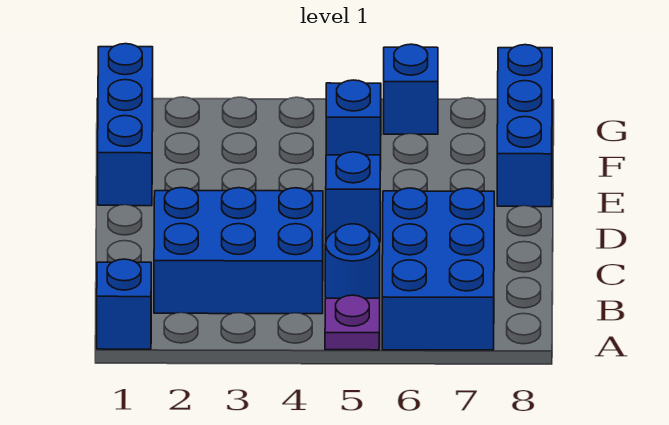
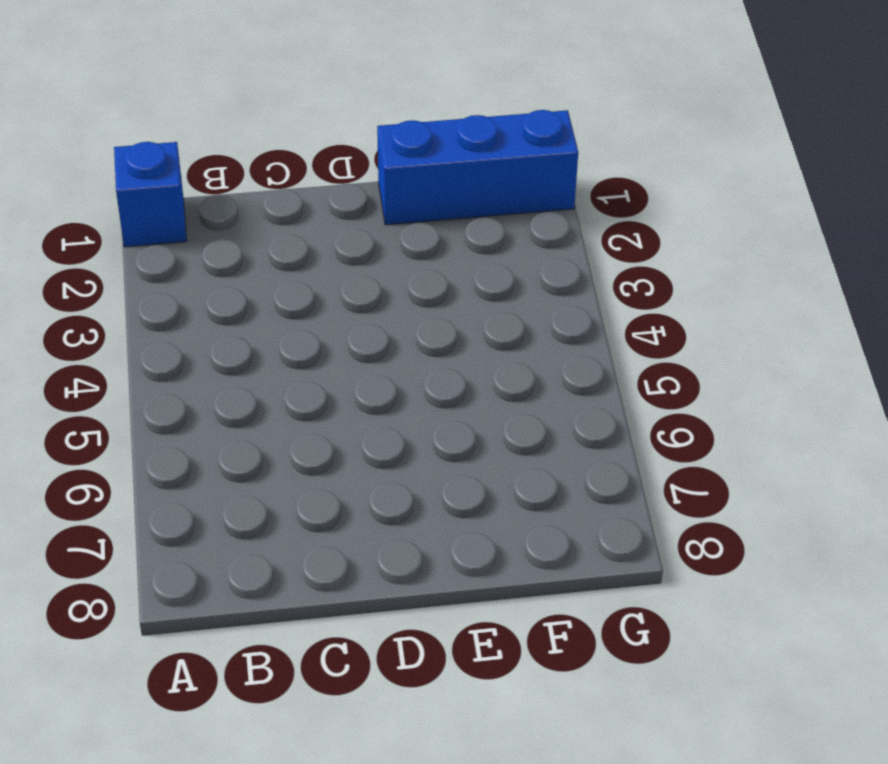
none -> purple 1x1 plate [325,295,380,350]
none -> blue 2x3 brick [382,188,494,350]

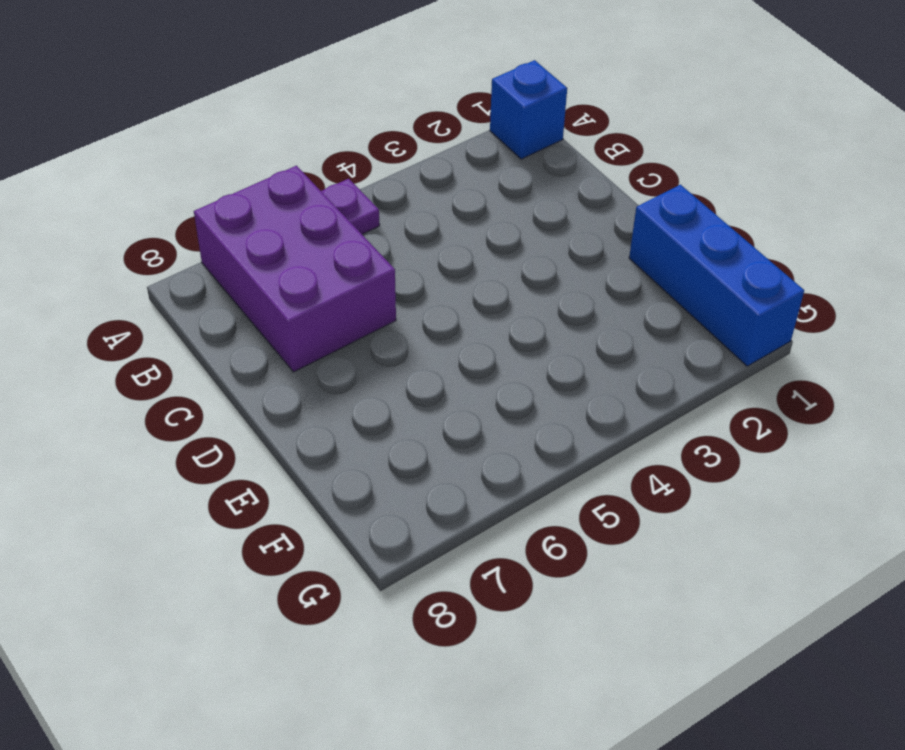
purple 2x3 brick [194,166,396,372] -> blue 2x3 brick [382,188,494,350]
none -> blue 2x3 brick [154,188,323,314]
none -> blue 1x1 round brick [325,224,380,298]

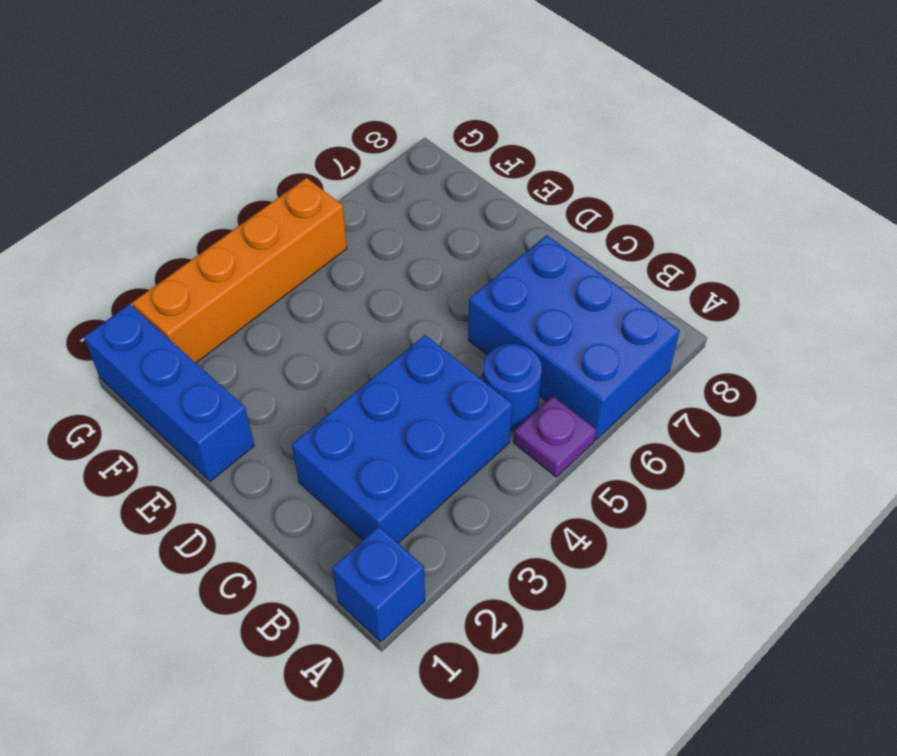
orange 1x4 brick [132,178,347,363] -> none
none -> blue 1x1 brick [326,152,380,242]
none -> blue 1x3 brick [497,45,552,207]

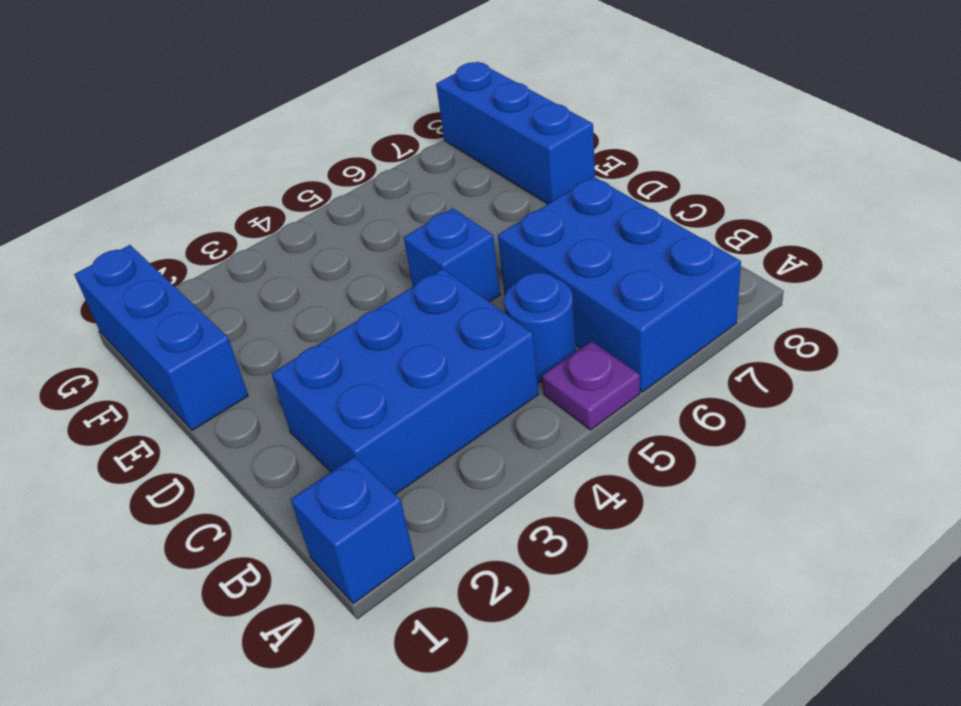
none -> blue 1x1 brick [326,80,381,170]
none -> blue 1x1 brick [384,44,438,134]

